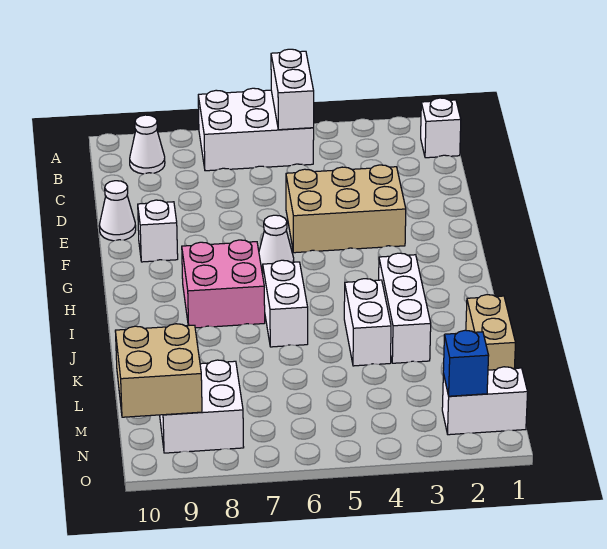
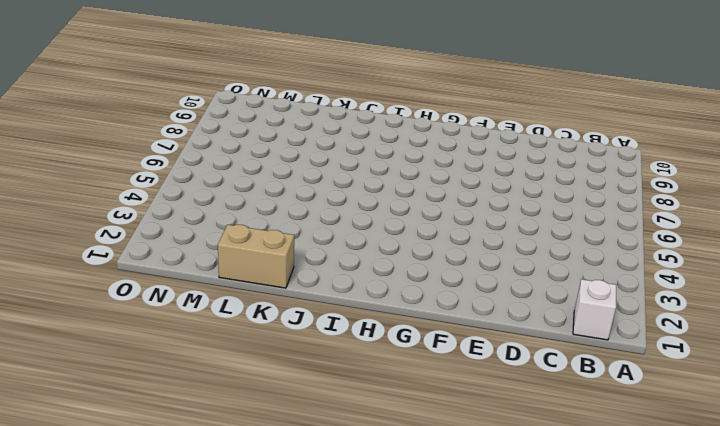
none -> white 2x3 brick [198,88,314,171]
none -> white 1x1 cone [130,115,165,174]
none -> tan 2x3 brick [286,165,406,253]

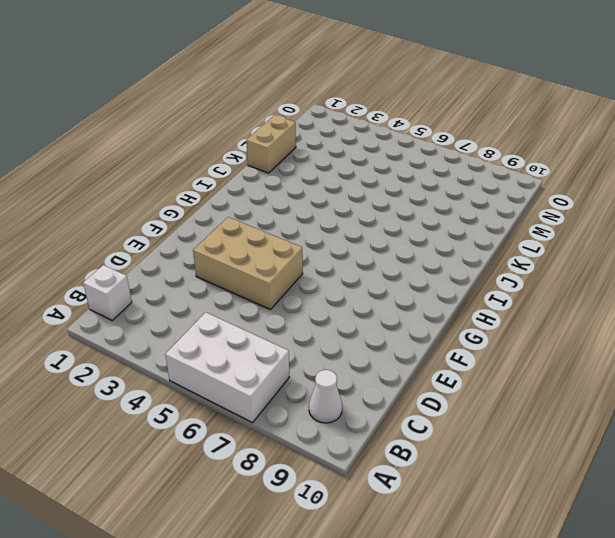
none -> white 1x1 cone [99,181,136,241]
none -> white 1x1 brick [138,200,178,262]
none -> white 1x1 cone [259,215,294,273]

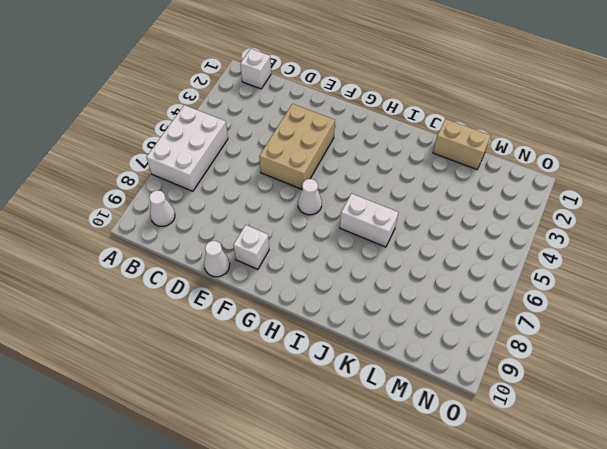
none -> pink 2x2 brick [182,240,265,328]
none -> white 1x3 brick [379,253,431,363]
none -> white 1x2 brick [344,279,391,366]

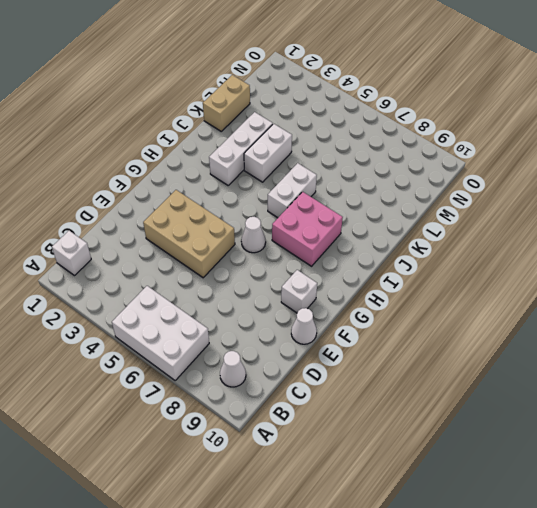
none -> white 2x2 brick [160,360,244,453]
none -> white 1x2 brick [442,367,528,435]
none -> white 1x2 brick [271,49,314,130]

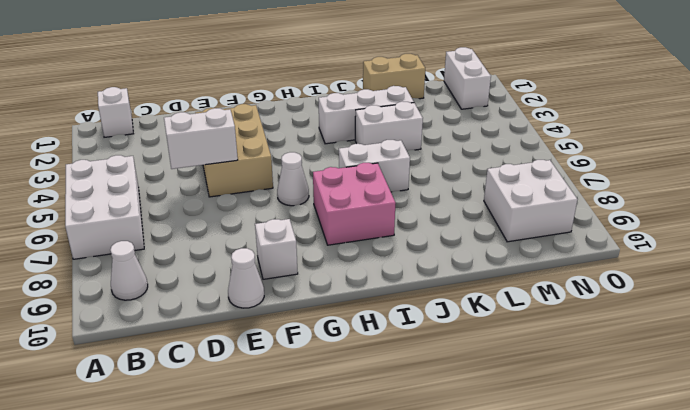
white 1x2 brick [164,108,238,169] -> white 1x2 brick moved to [271,49,314,130]
none -> tan 2x2 brick [115,324,202,417]
none -> blue 1x1 brick [443,330,489,396]

